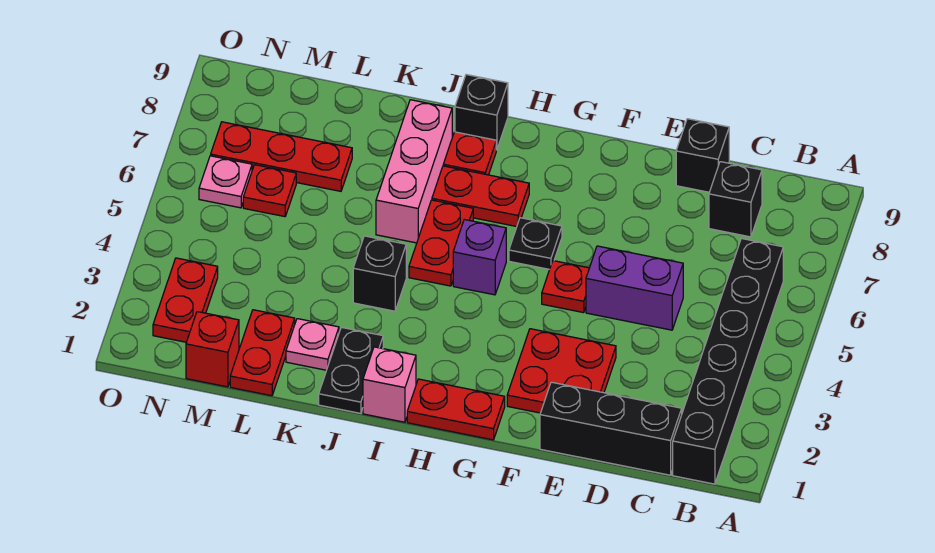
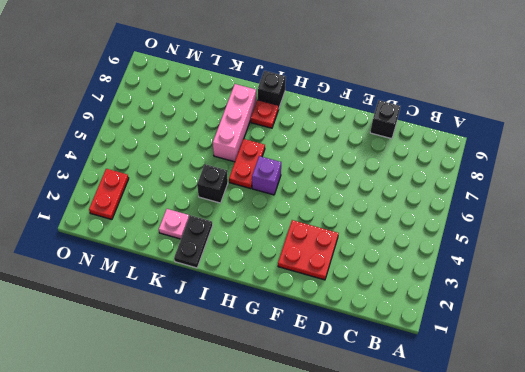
none -> black 1x6 brick [673,238,783,484]
none -> black 1x3 brick [540,382,682,475]
none -> black 1x1 brick [709,162,762,237]

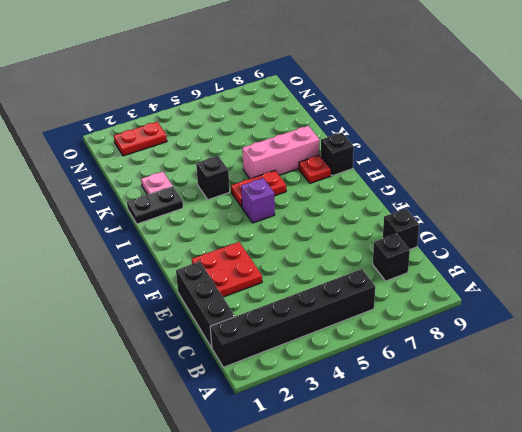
none -> purple 1x2 brick [586,246,683,330]
none -> red 1x1 plate [542,261,589,313]
none -> red 1x2 plate [407,379,505,440]

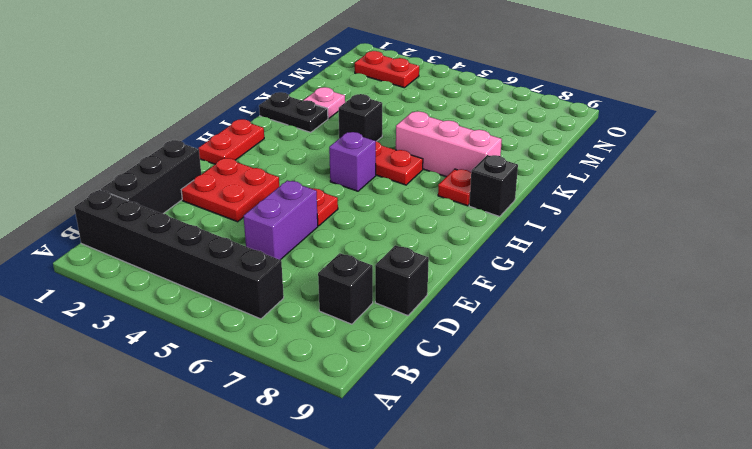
none -> black 1x1 plate [509,218,562,269]
none -> red 1x2 plate [432,166,529,227]
none -> pink 1x1 brick [363,347,416,422]

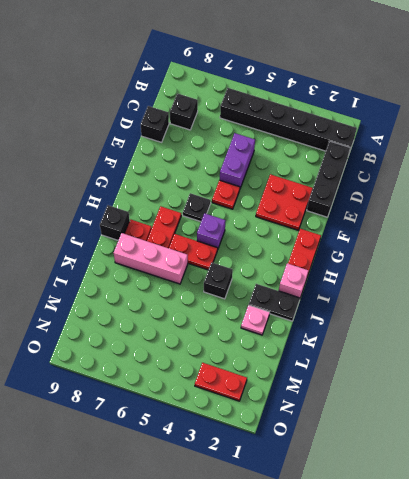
none -> red 1x2 plate [230,310,295,396]
none -> red 1x3 plate [211,122,352,191]
none -> red 1x1 brick [186,312,239,387]

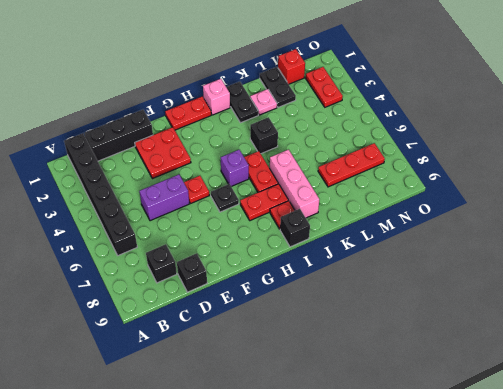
black 1x2 plate [260,67,296,107] -> red 1x2 plate [230,310,295,396]
none -> red 1x1 plate [243,165,296,217]
none -> pink 1x1 plate [199,156,252,208]

